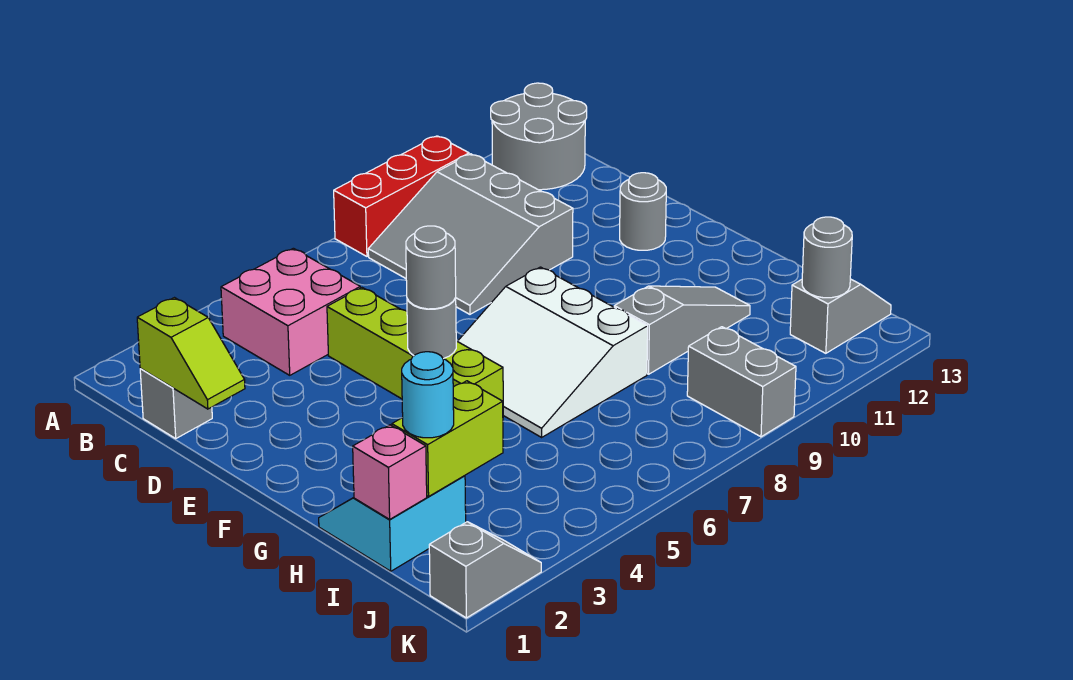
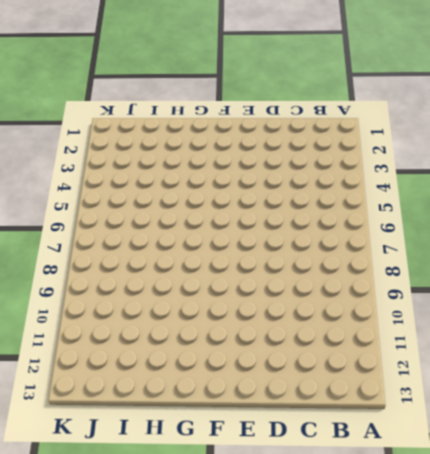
none -> red 1x3 brick [334,136,469,256]
none -> grey 2x2 round brick [491,83,587,190]
none -> pink 2x2 brick [221,248,360,375]

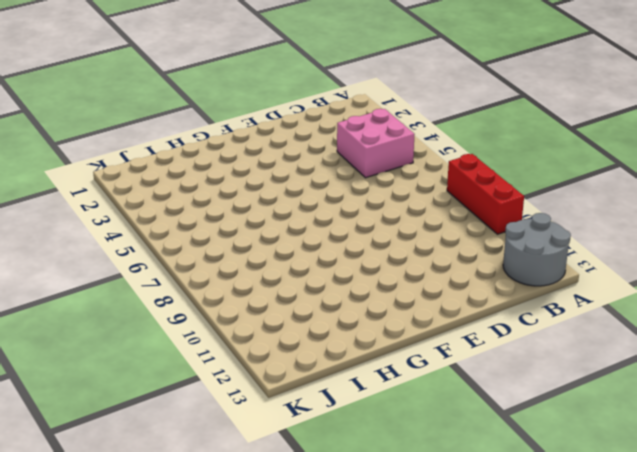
none -> grey 3x3 slope [368,154,573,314]
none -> grey 1x1 brick [140,368,212,438]
none -> lime 1x4 brick [327,288,503,401]

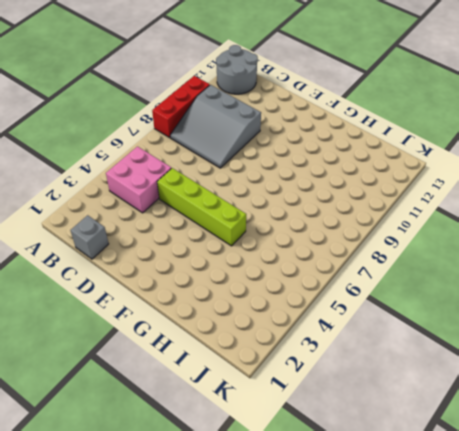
none -> grey 1x1 round brick [620,173,666,250]
none -> white 3x3 slope [458,267,648,437]
none -> cyan 2x2 slope [319,476,466,571]

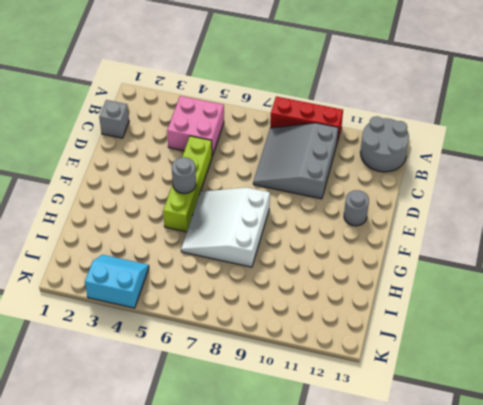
cyan 2x2 slope [85,255,149,308] -> cyan 2x2 slope moved to [319,476,466,571]
none -> grey 1x3 slope [614,286,750,374]
none -> grey 1x2 brick [687,327,796,437]
none -> grey 1x2 slope [790,279,891,353]

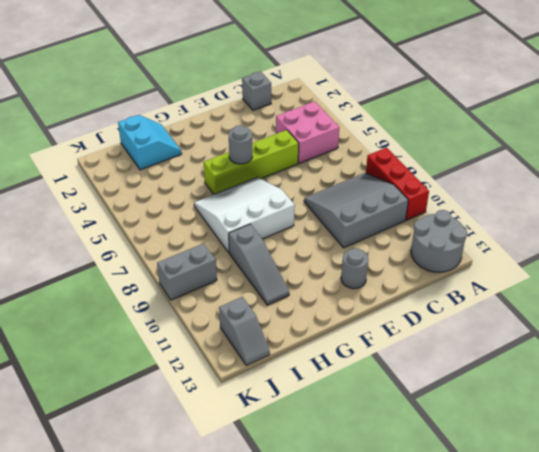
none -> grey 1x2 slope [429,522,541,618]
none -> lime 1x2 slope [137,298,245,409]
none -> pink 1x1 brick [353,425,427,519]

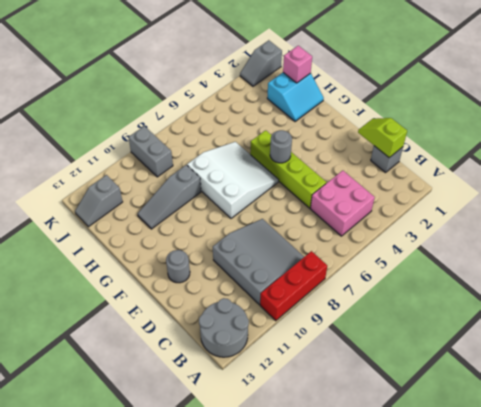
none -> lime 1x2 brick [392,381,503,497]
none -> grey 1x1 round brick [802,217,852,298]
none -> grey 1x1 round brick [406,226,456,309]

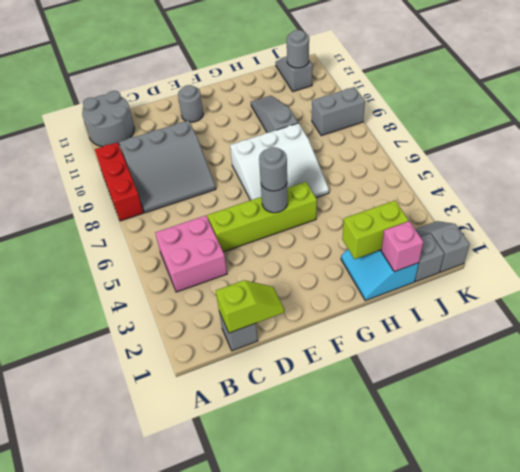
lime 1x2 brick [342,201,409,259] -> lime 1x2 brick turned to [392,381,503,497]
grey 1x1 brick [415,233,445,281] -> none
none -> cyan 1x1 round brick [402,352,454,438]

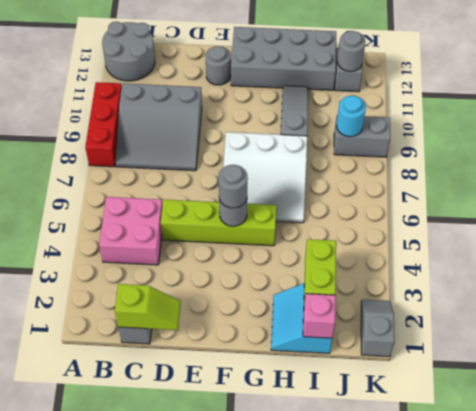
grey 2x4 brick [231,27,336,90] -> none
cyan 1x1 round brick [337,96,366,137] -> cyan 1x1 round brick moved to [402,352,454,438]

